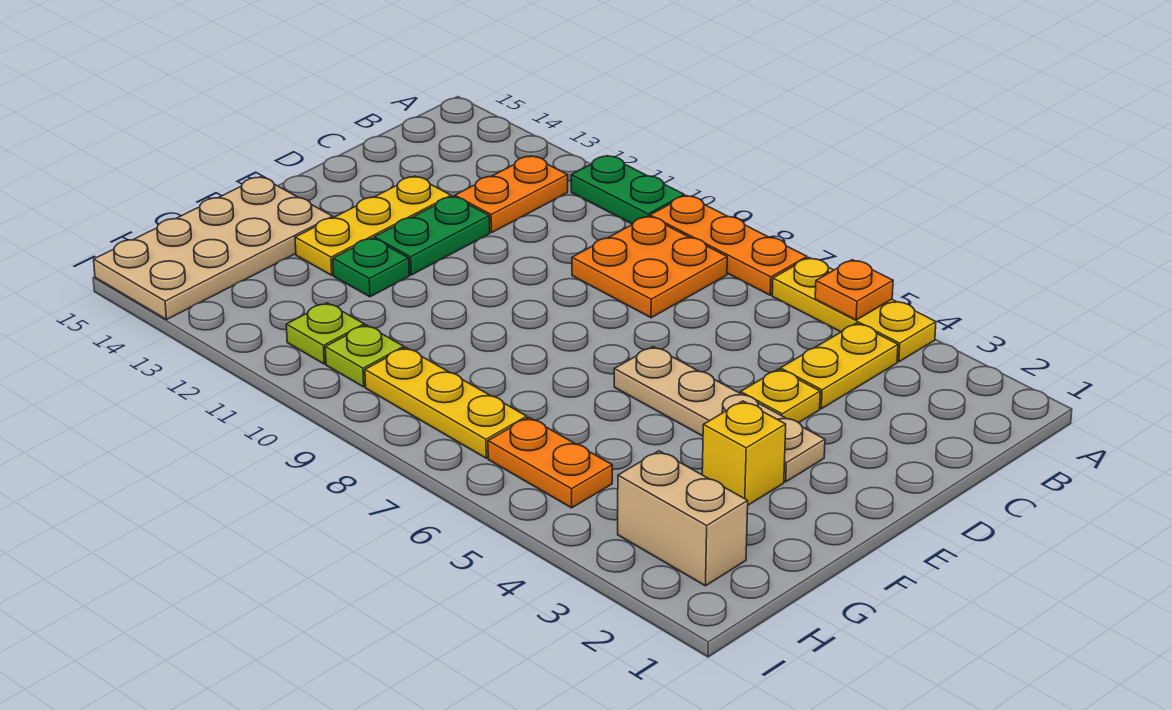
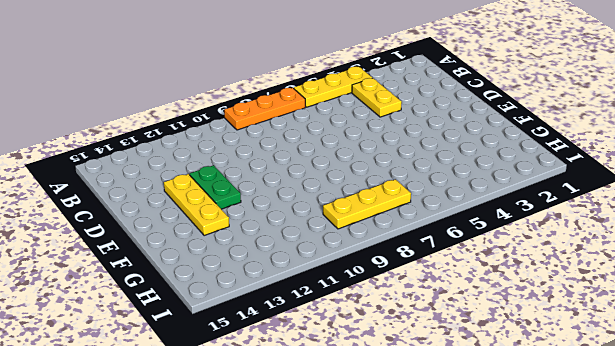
none -> green 1x2 plate [571,156,684,224]
none -> orange 2x2 plate [572,216,727,318]
none -> orange 1x2 plate [455,156,568,233]

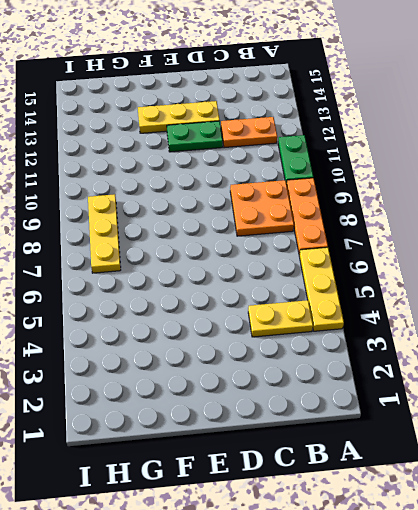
none -> yellow 1x1 plate [741,369,820,423]
none -> tan 1x4 plate [614,347,825,482]
none -> yellow 1x1 brick [702,401,786,505]

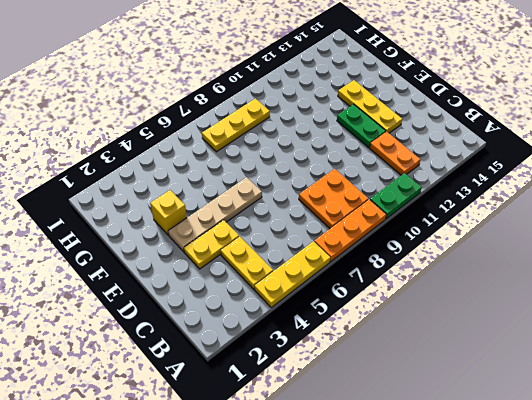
yellow 1x2 plate [184,220,239,269] -> yellow 1x1 plate [741,369,820,423]
none -> green 1x1 plate [333,238,409,297]
none -> tan 2x4 plate [94,177,333,320]
none -> tan 1x2 brick [618,451,748,586]

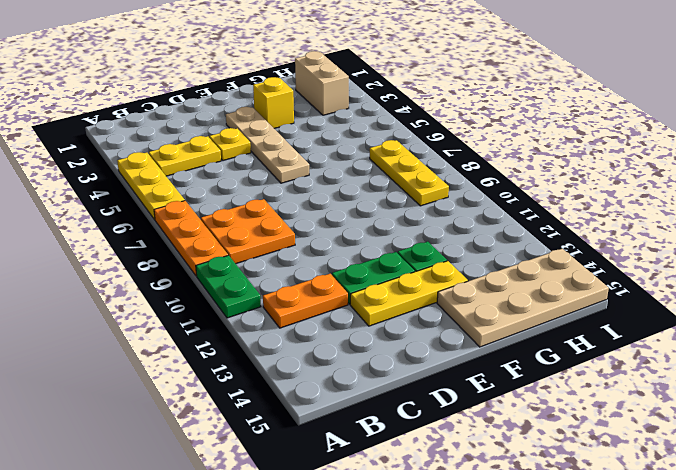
none -> orange 1x2 plate [488,417,612,508]
none -> lime 1x1 plate [325,325,404,387]
none -> lime 1x1 plate [286,303,364,364]

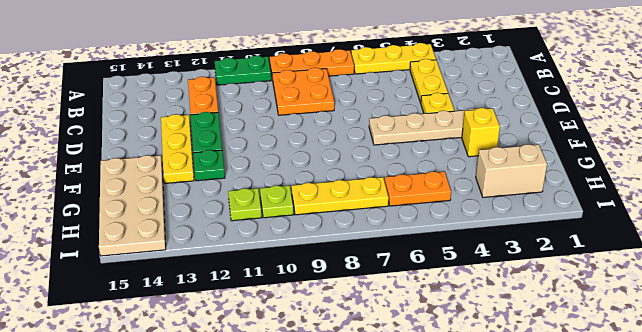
none -> orange 1x1 plate [815,260,893,320]

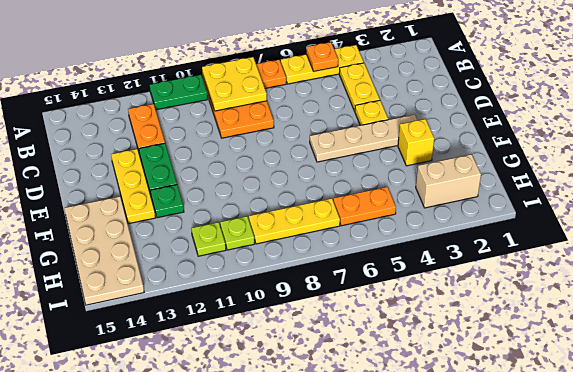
yellow 2x2 plate [202,57,267,111] -> none

